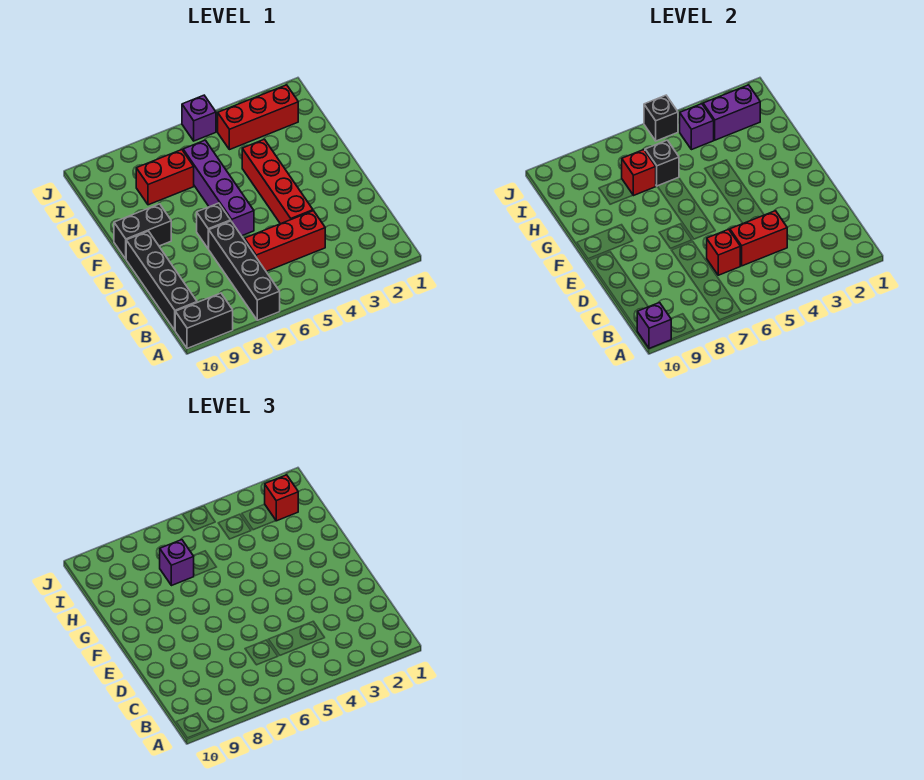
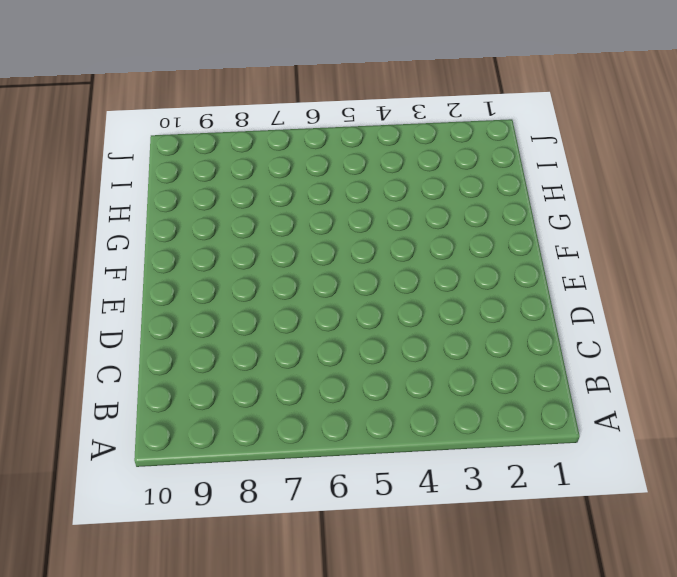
none -> black 1x4 brick [209,221,280,320]
none -> black 1x2 brick [175,293,233,348]
none -> black 1x4 brick [126,231,197,330]

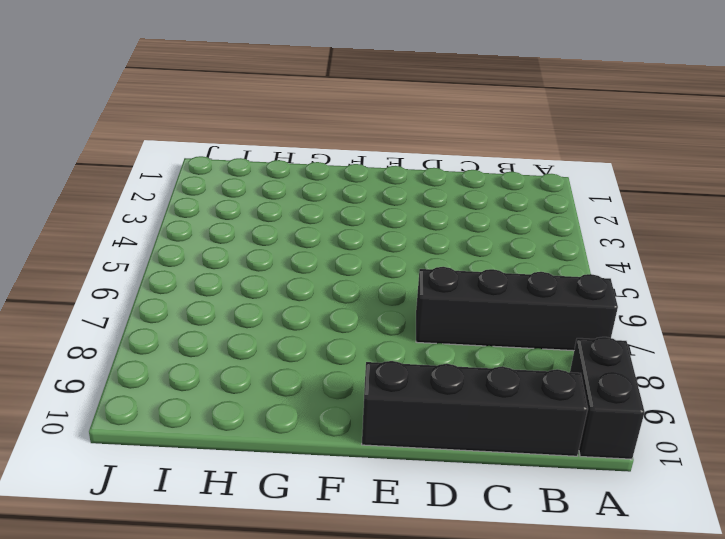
none -> red 1x3 brick [245,211,325,271]
none -> red 1x4 brick [242,139,313,224]
none -> purple 1x4 brick [183,140,254,236]

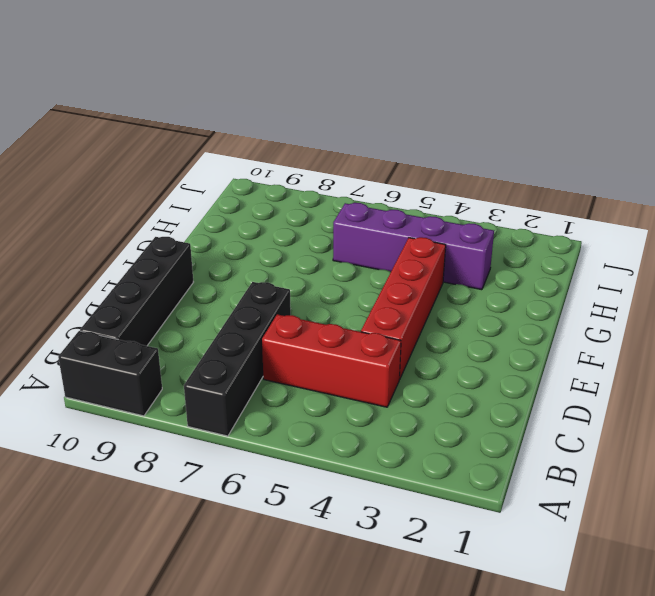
purple 1x4 brick [333,203,494,290] -> purple 1x4 brick turned to [183,140,254,236]
none -> black 1x1 brick [197,203,231,249]
none -> black 1x2 brick [114,204,171,259]
none -> red 1x2 brick [136,150,194,205]

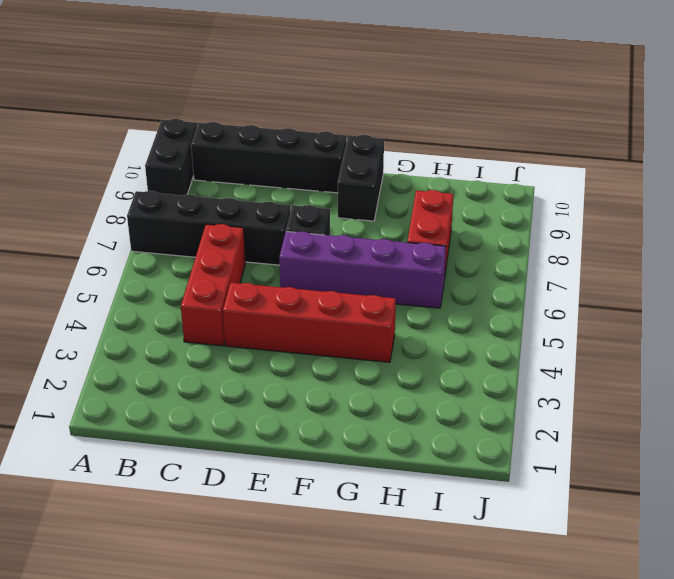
none -> red 1x3 brick [218,85,298,150]
none -> purple 1x1 brick [182,95,216,141]
none -> purple 1x1 brick [637,303,671,348]

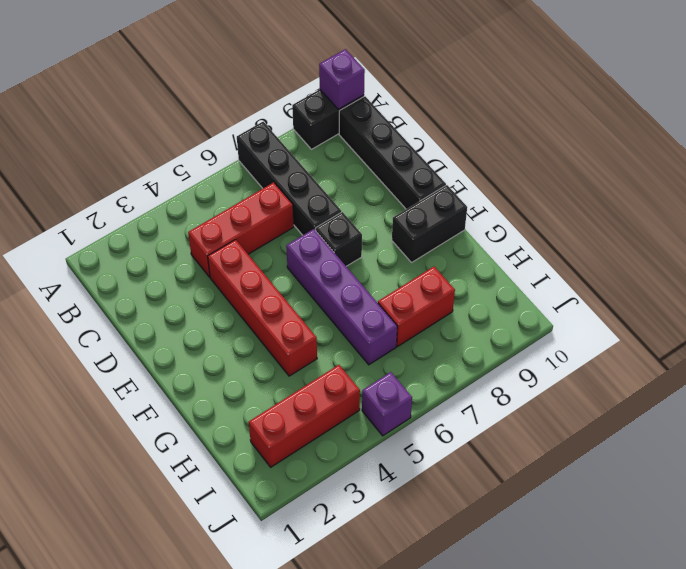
none -> red 1x2 brick [730,211,787,266]
none -> red 1x1 brick [707,229,740,275]
none -> black 1x1 brick [645,140,679,186]

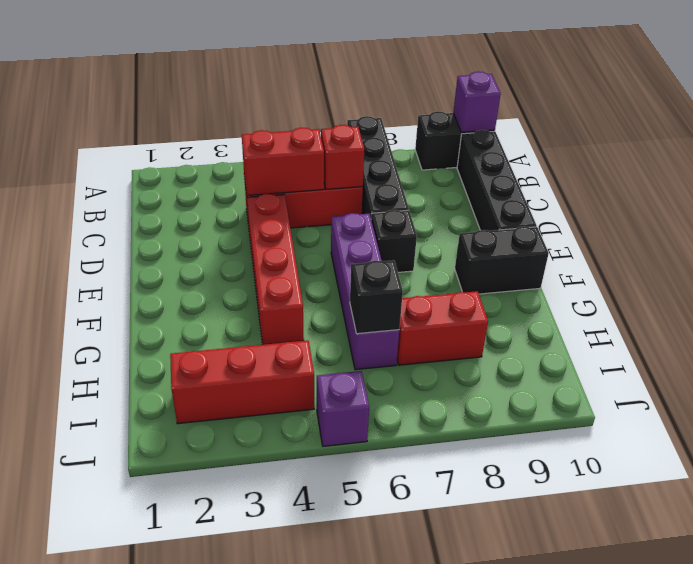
none -> red 1x1 brick [622,150,656,196]
none -> purple 1x2 brick [703,85,760,140]
none -> purple 1x1 brick [680,104,714,150]

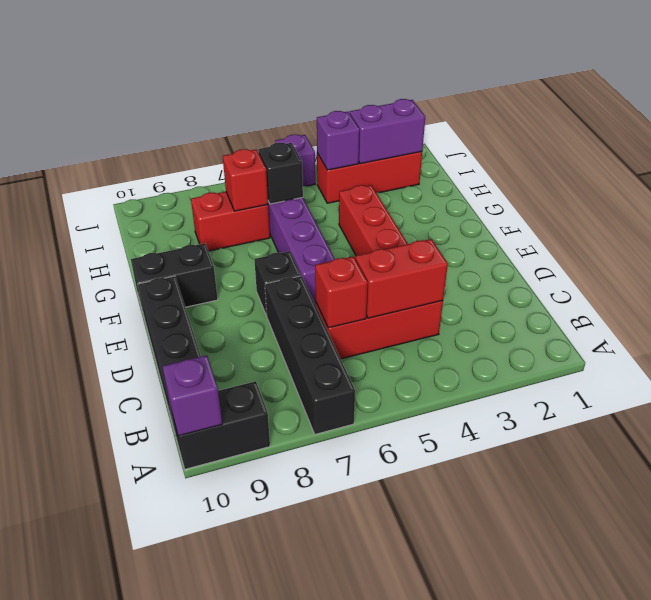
none -> black 1x1 brick [644,95,678,141]
none -> purple 1x1 brick [160,540,194,586]
none -> red 1x1 brick [265,475,298,521]

